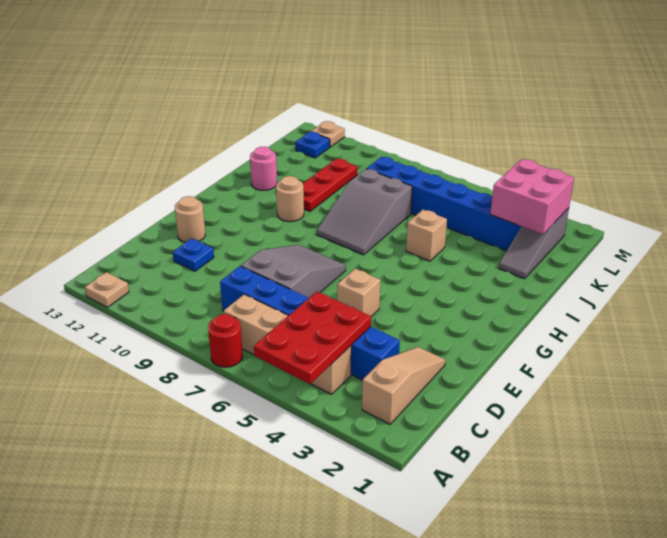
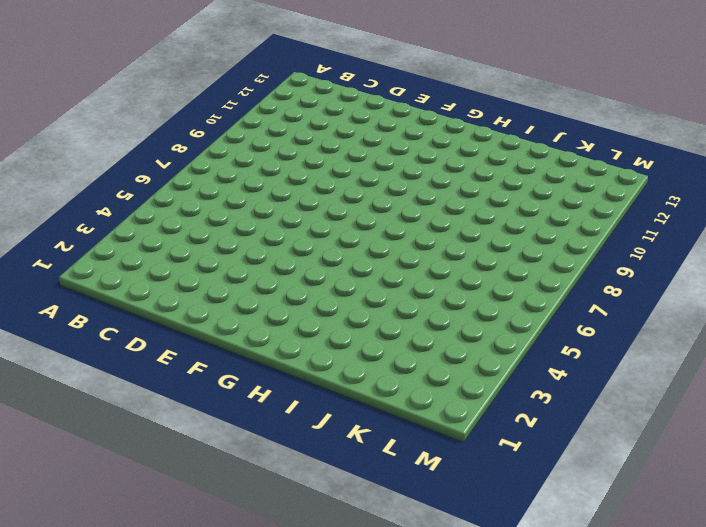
none -> red 1x1 round brick [208,314,243,367]
none -> tan 1x1 plate [85,272,129,307]
none -> tan 1x3 slope [362,347,446,424]

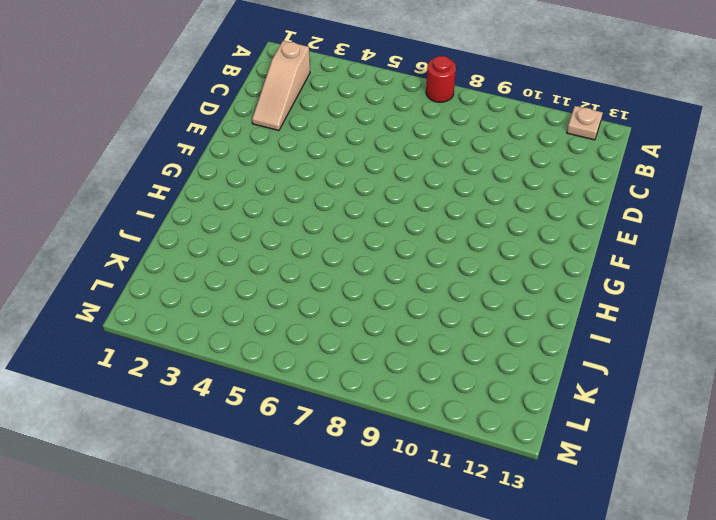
none -> tan 1x4 brick [224,294,351,394]
none -> blue 1x6 brick [220,266,400,380]
none -> grey 2x3 slope [241,245,346,298]

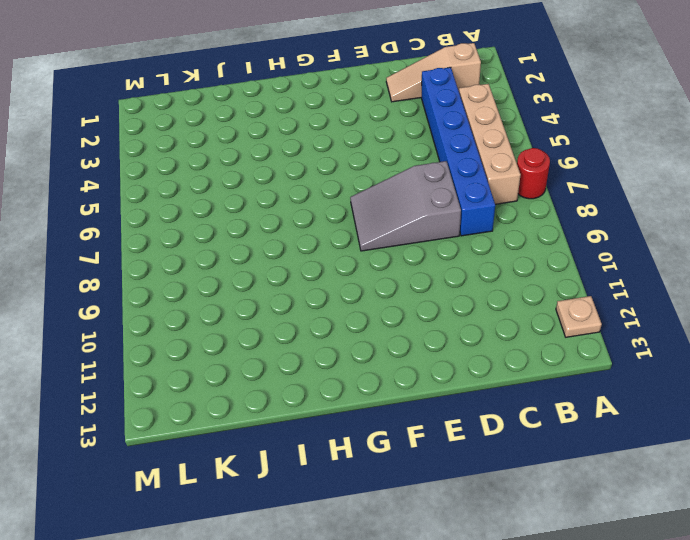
none -> blue 1x1 plate [173,239,214,271]
none -> tan 1x1 brick [337,269,380,317]
none -> tan 1x1 round brick [175,196,205,242]

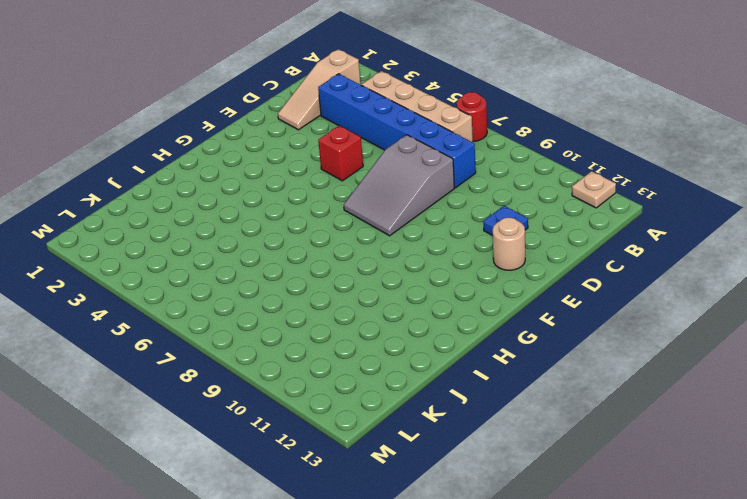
red 1x1 brick [318,126,363,181] -> tan 1x1 brick [337,269,380,317]
none -> grey 2x3 slope [317,169,412,255]
none -> tan 1x1 round brick [276,176,304,222]
none -> tan 1x1 brick [406,210,447,261]

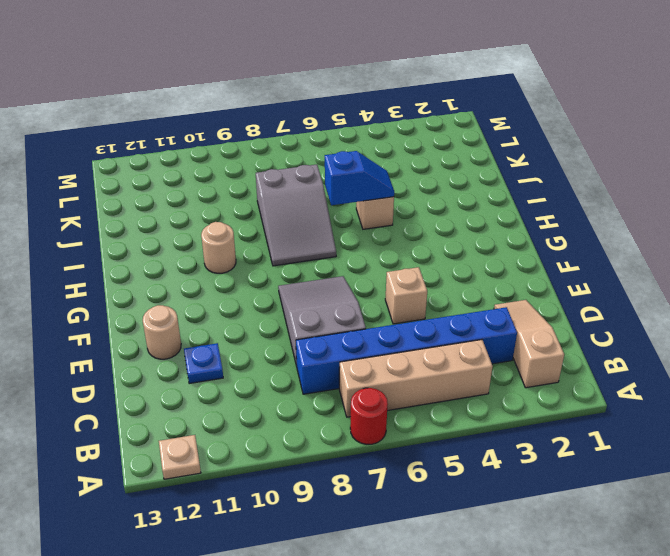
blue 1x2 slope [325,151,394,205] -> none
none -> red 1x3 plate [303,159,357,211]
none -> pink 1x1 round brick [250,147,277,190]
none -> grey 1x3 slope [499,208,569,279]

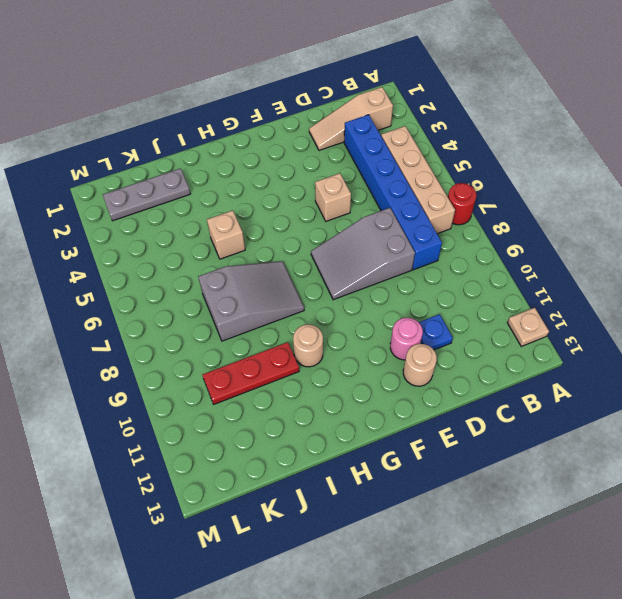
pink 1x1 round brick [390,318,423,360] -> pink 1x1 round brick moved to [250,147,277,190]
grey 1x3 plate [103,168,190,221] -> grey 1x3 slope [499,208,569,279]
none -> blue 1x6 brick [367,157,521,251]
none -> blue 1x1 plate [295,132,330,158]
none -> tan 1x1 plate [311,121,345,147]

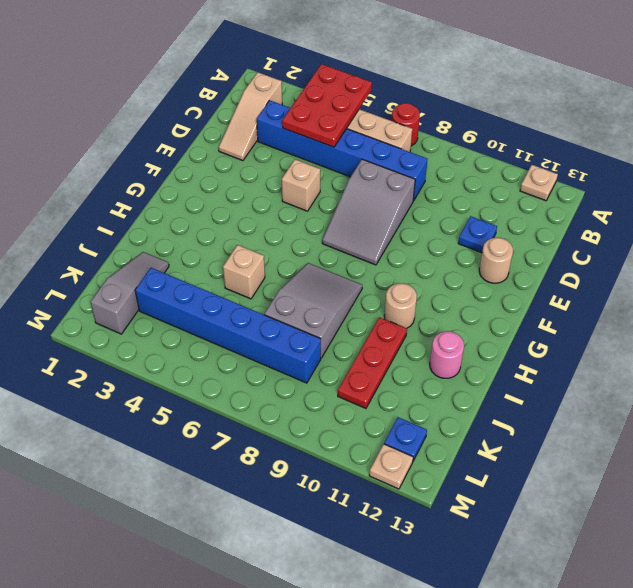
none -> pink 2x2 brick [490,159,574,234]

